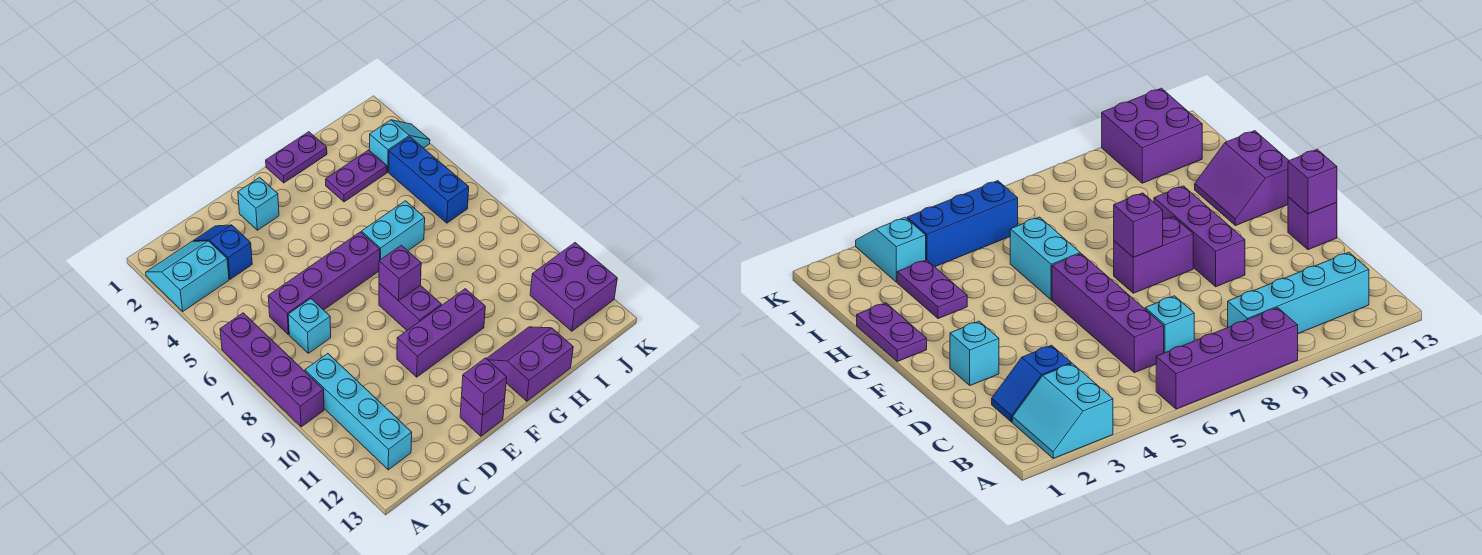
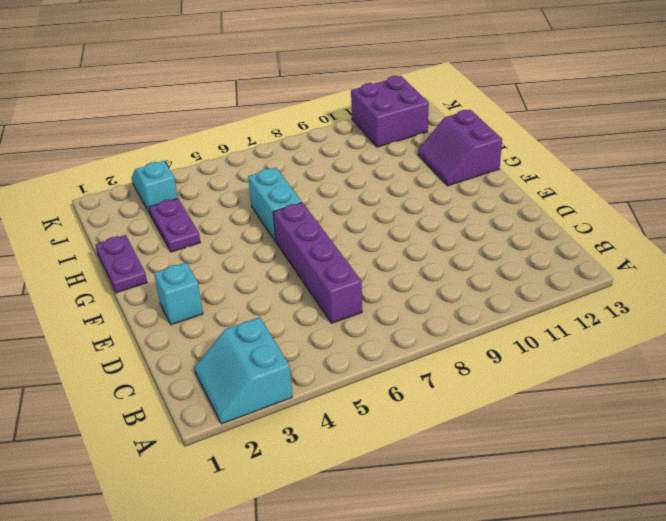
none -> purple 1x4 brick [220,313,324,427]
none -> cyan 1x4 brick [305,354,412,470]
none -> blue 1x2 slope [193,225,252,279]

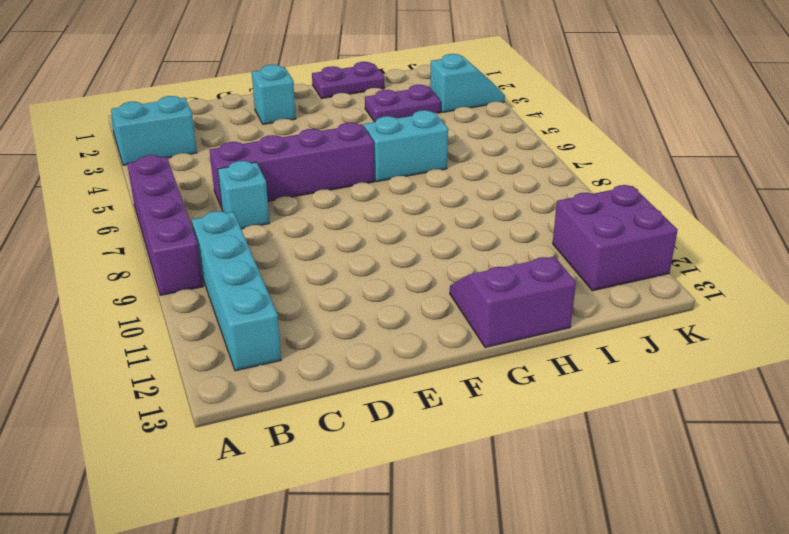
none -> blue 1x2 slope [193,225,252,279]
none -> purple 1x3 brick [397,289,485,377]
none -> purple 1x1 brick [460,397,505,436]

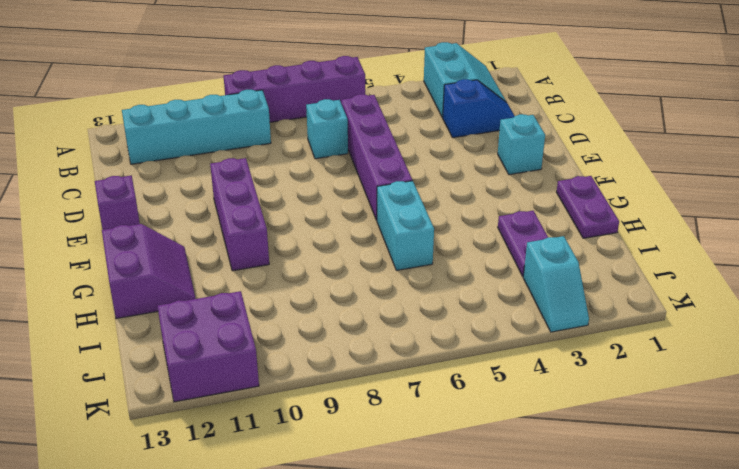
none -> purple 1x2 brick [379,284,441,330]
none -> blue 1x3 brick [389,137,469,223]
none -> purple 1x1 brick [462,358,507,415]

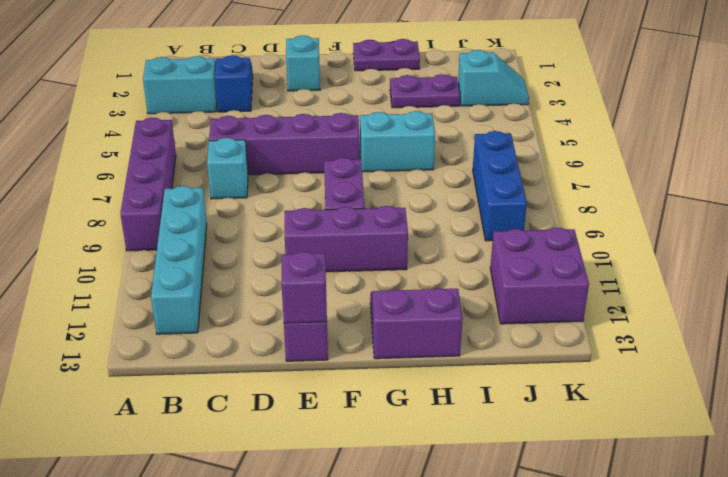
blue 1x3 brick [473,131,527,241] -> blue 1x3 brick moved to [389,137,469,223]
none -> purple 1x1 brick [379,245,421,301]

